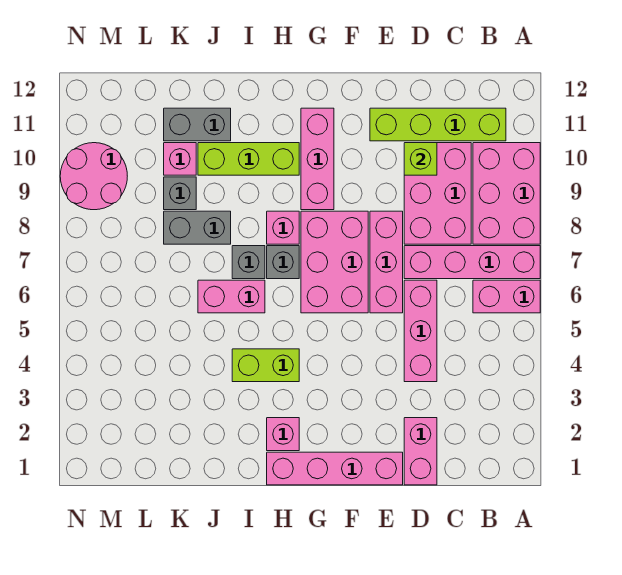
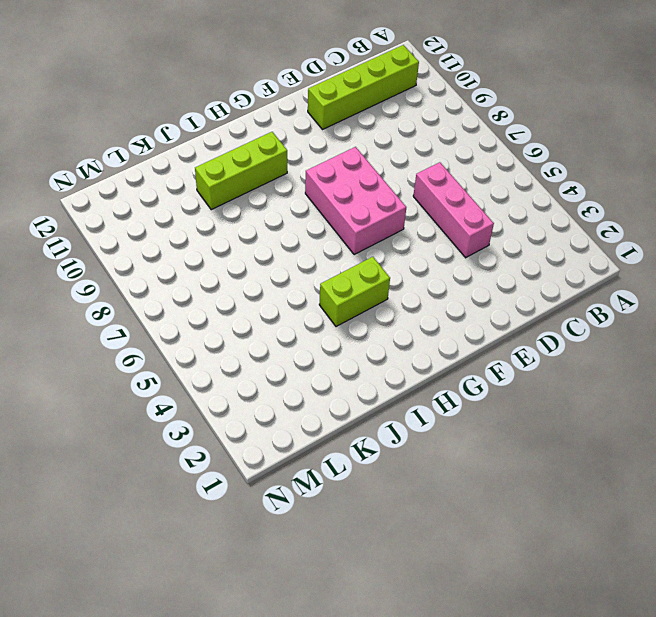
none -> pink 1x2 brick [473,280,540,313]
none -> pink 1x4 brick [404,246,540,279]
none -> pink 2x3 brick [473,143,540,244]

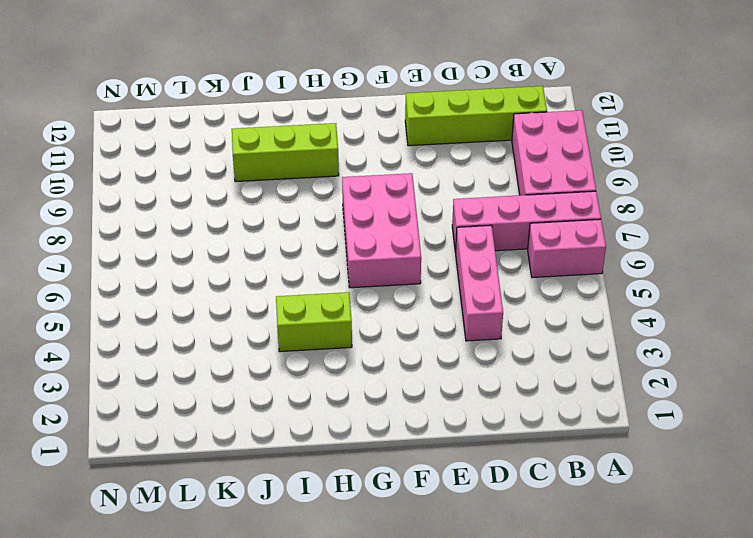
none -> pink 2x3 brick [404,143,471,244]
none -> pink 1x2 brick [404,418,437,485]
none -> pink 1x4 brick [267,452,403,485]

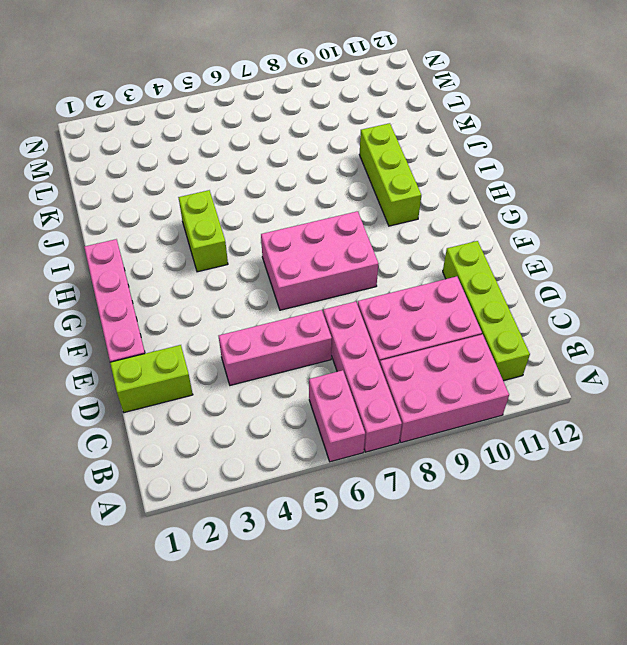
lime 1x2 brick [110,345,193,413] -> pink 1x2 brick [404,418,437,485]
none -> pink 1x3 brick [370,211,403,313]
none -> pink 1x3 brick [301,108,334,210]
none -> pink 1x1 brick [267,418,299,451]

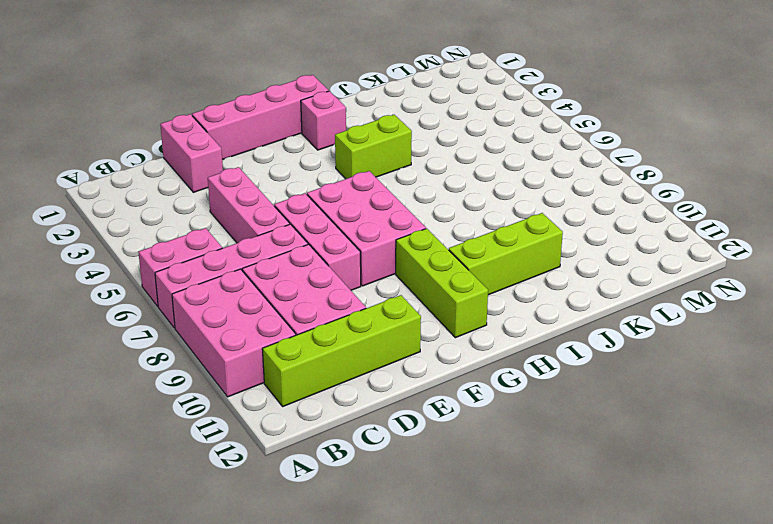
lime 1x3 brick [396,228,488,338] -> pink 1x3 brick [301,108,334,210]
none -> grey 1x1 brick [267,246,299,279]
none -> pink 1x1 brick [267,211,299,244]
none -> pink 1x2 brick [198,280,265,313]

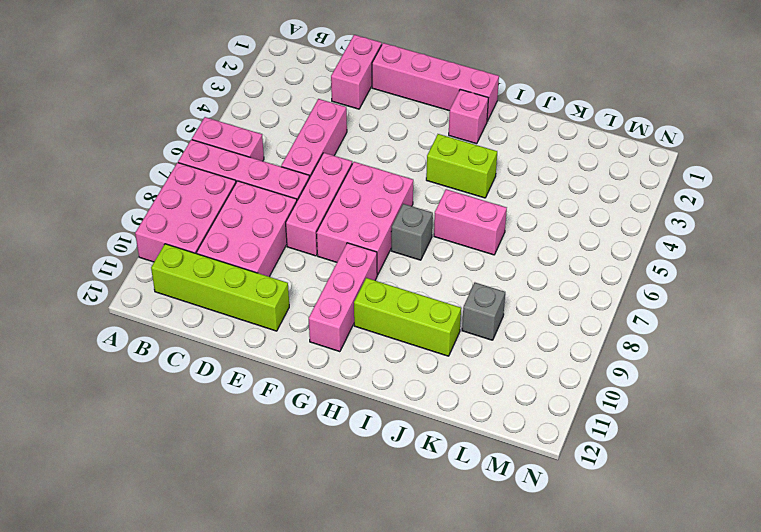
none -> pink 1x1 brick [267,211,299,244]
none -> grey 1x1 brick [232,246,265,279]
none -> grey 1x2 brick [164,211,231,244]

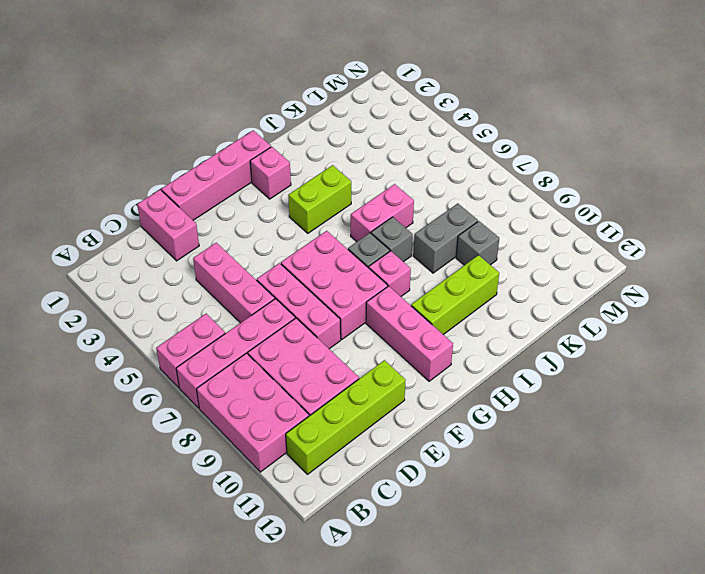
none -> grey 1x2 brick [164,108,231,141]
none -> pink 1x1 brick [164,143,196,175]
none -> pink 2x2 round brick [60,143,127,210]

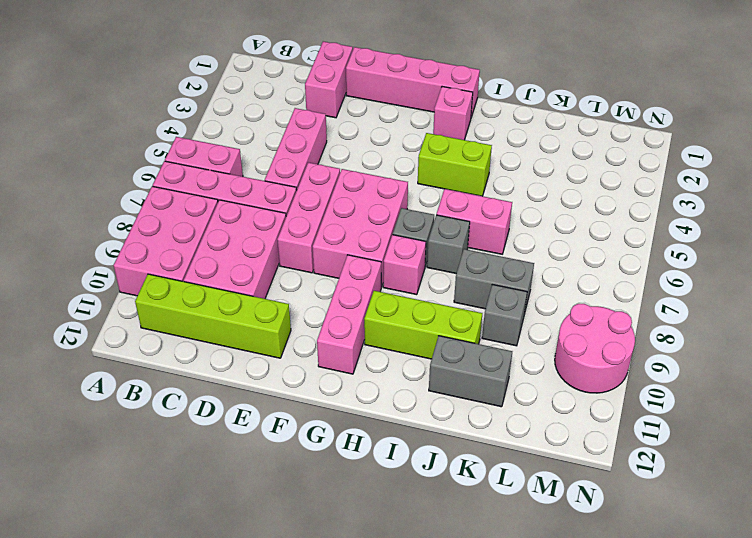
none -> pink 1x1 brick [164,143,196,175]
none -> lime 1x1 brick [404,143,437,175]

